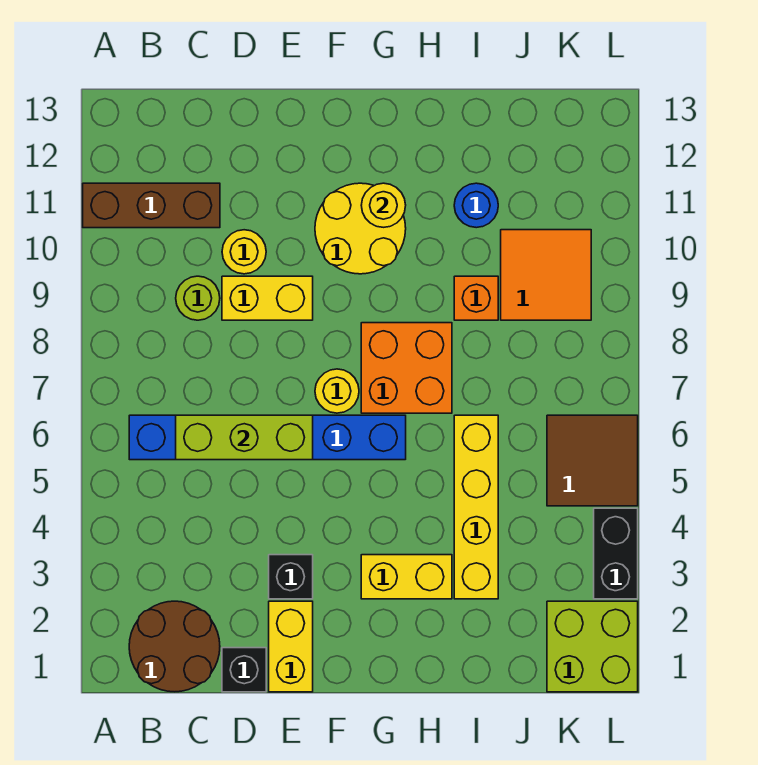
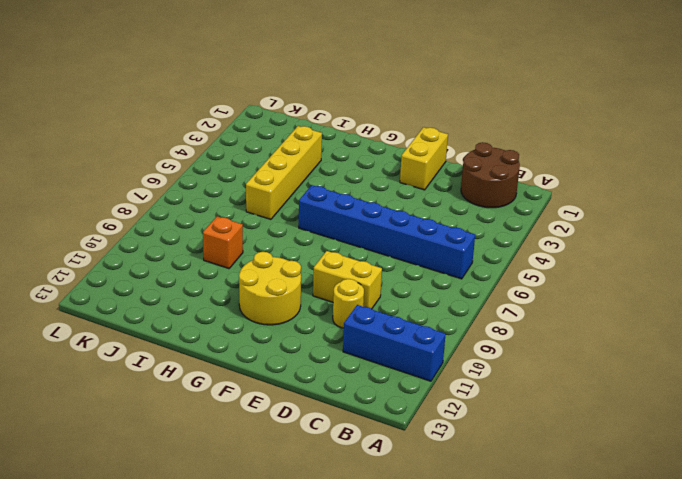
blue 1x3 brick [343,305,446,381] -> brown 1x3 brick [83,183,220,228]
none -> lime 1x1 round brick [176,276,220,320]
none -> black 1x1 brick [222,648,266,692]
none -> black 1x1 brick [269,555,313,599]

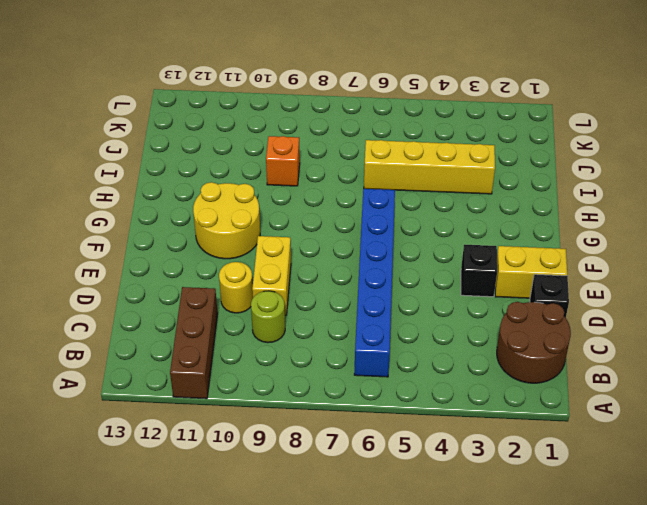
none -> yellow 1x1 round brick [315,369,359,413]
none -> yellow 1x2 brick [361,555,452,599]
none -> orange 2x2 brick [361,323,452,413]

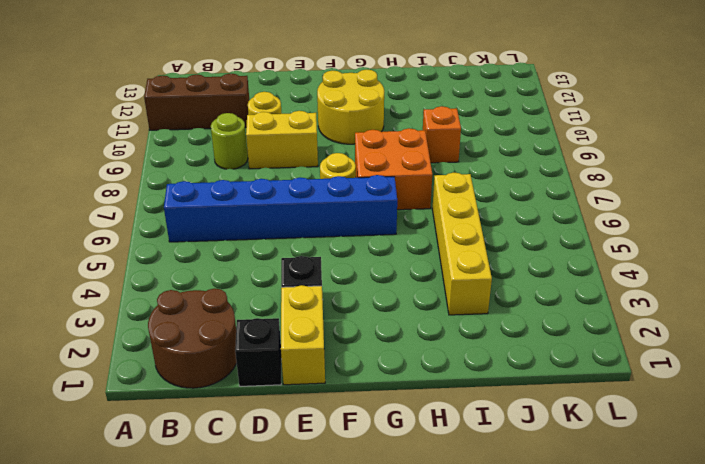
none -> yellow 1x2 brick [361,555,452,599]
none -> blue 1x1 round brick [454,183,498,228]
none -> orange 2x2 tile [501,230,591,320]

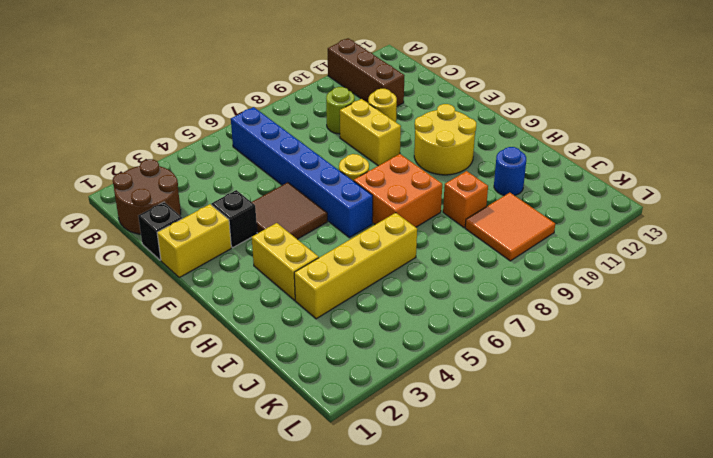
brown 2x2 tile [252,182,327,239] -> brown 2x2 tile moved to [547,415,638,506]
none -> lime 2x2 brick [547,601,638,692]
none -> black 1x2 brick [594,508,638,599]
none -> lime 1x3 brick [176,415,313,460]

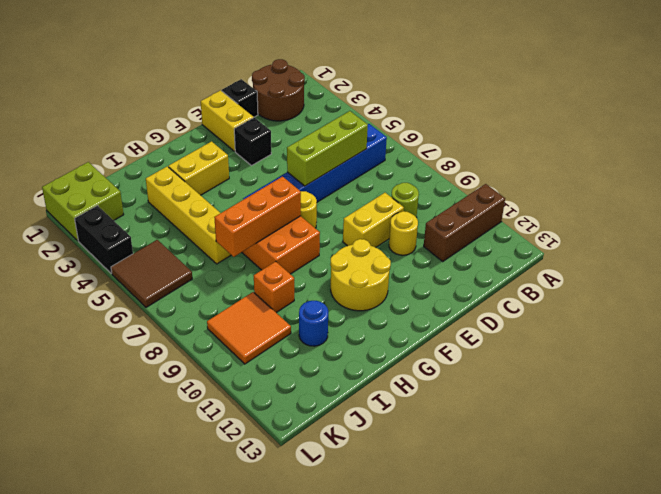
orange 1x3 brick [214,176,301,257] -> none
none -> yellow 1x1 round brick [361,183,406,227]

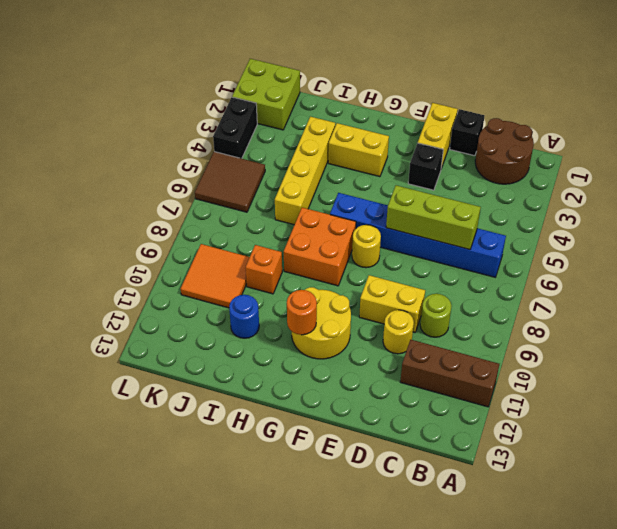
orange 1x1 round brick [287,290,317,335] -> yellow 1x1 round brick [361,183,406,227]

